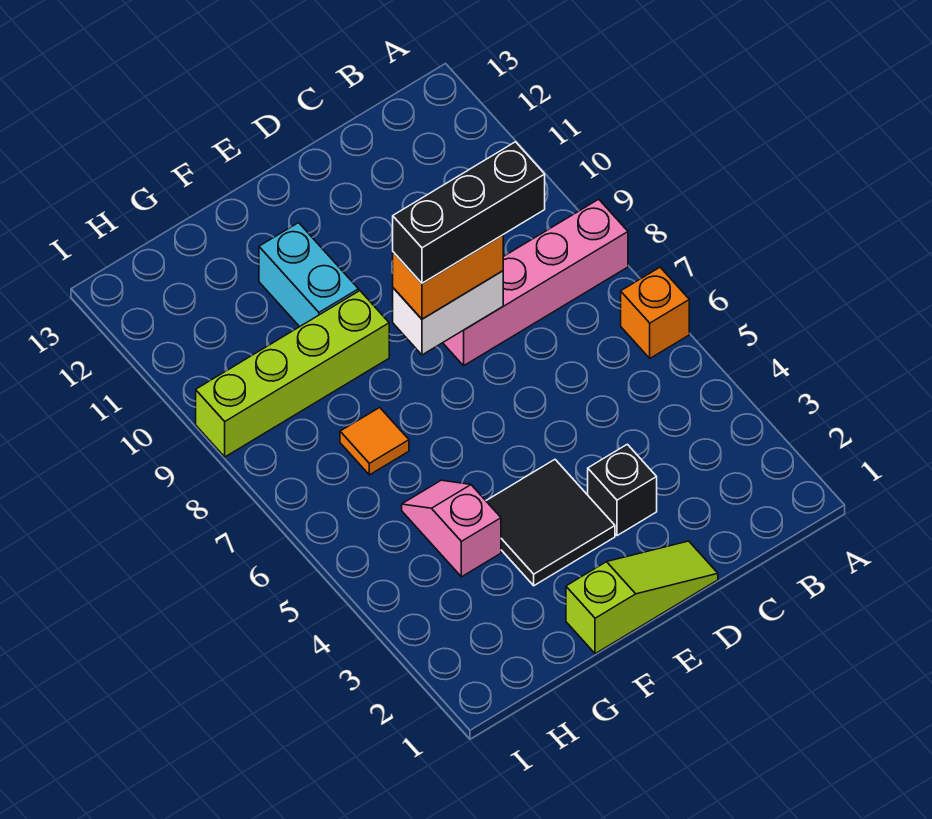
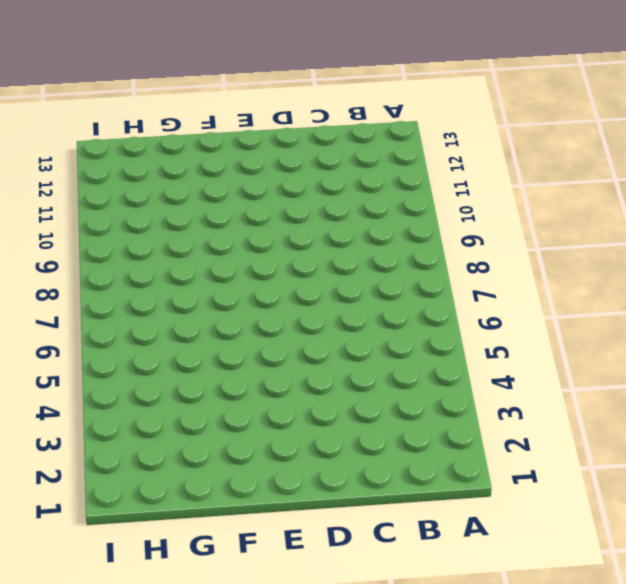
none -> orange 1x1 brick [621,267,689,358]
none -> pink 1x4 brick [443,199,628,366]
none -> lime 1x3 slope [566,541,718,654]

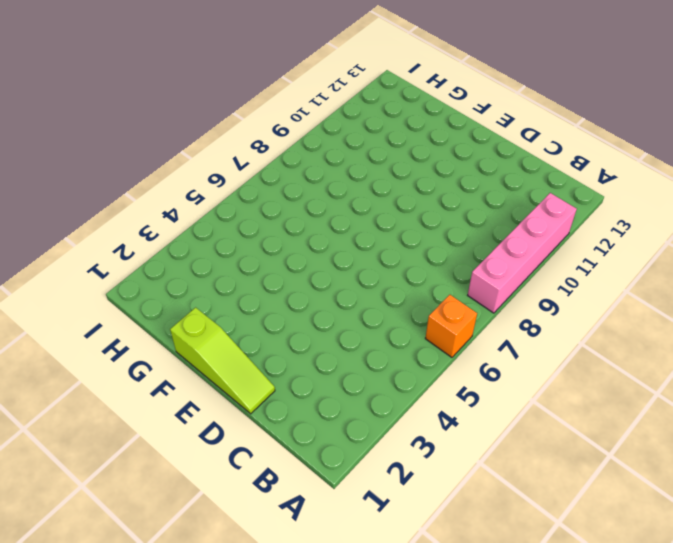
pink 1x4 brick [468,193,577,313] -> pink 1x4 brick turned to [443,199,628,366]
none -> black 1x1 brick [588,444,657,536]
none -> black 2x2 tile [486,460,615,586]
none -> lime 1x4 brick [196,291,389,457]

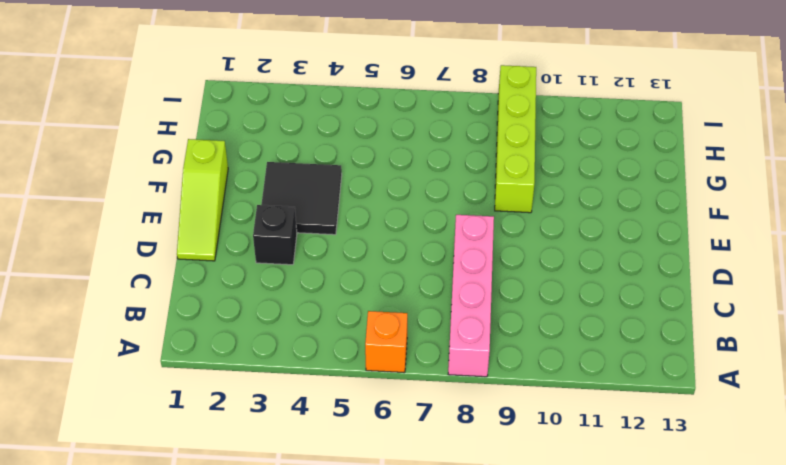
none -> cyan 1x2 brick [259,223,359,327]
none -> pink 1x2 slope [402,480,501,577]
none -> orange 1x1 tile [340,407,409,475]

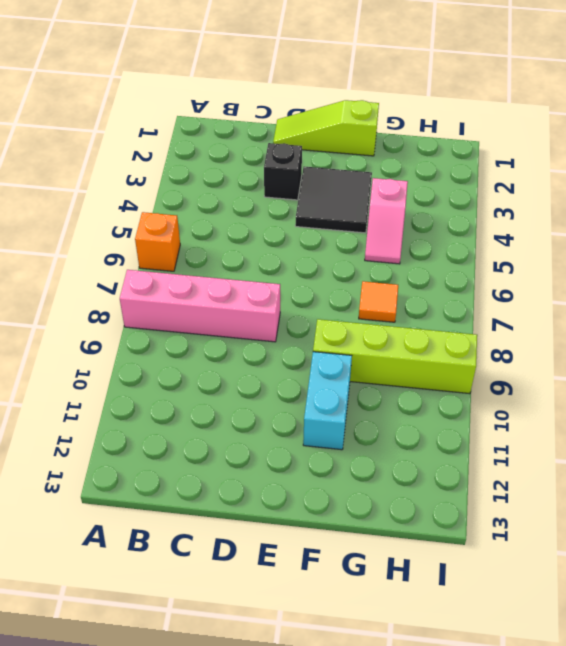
none -> white 1x2 brick [393,271,503,355]
none -> orange 1x2 brick [393,235,503,319]
none -> black 1x3 brick [393,142,545,283]

